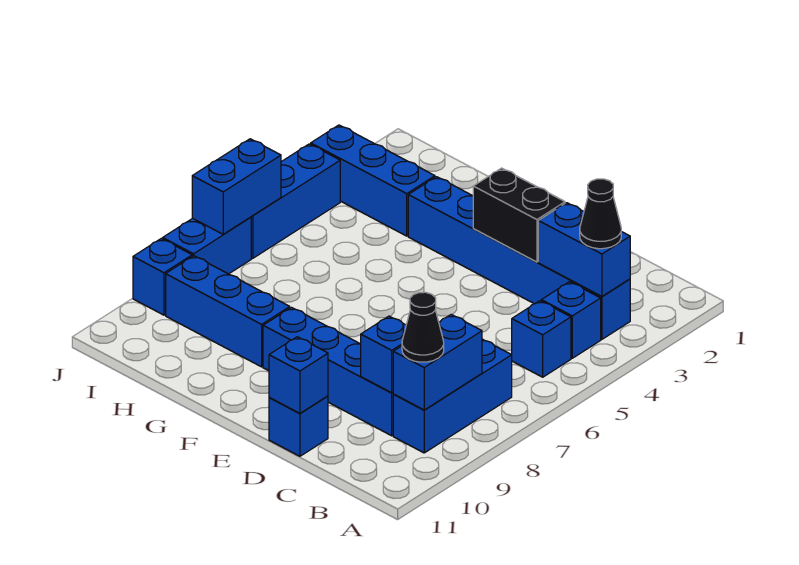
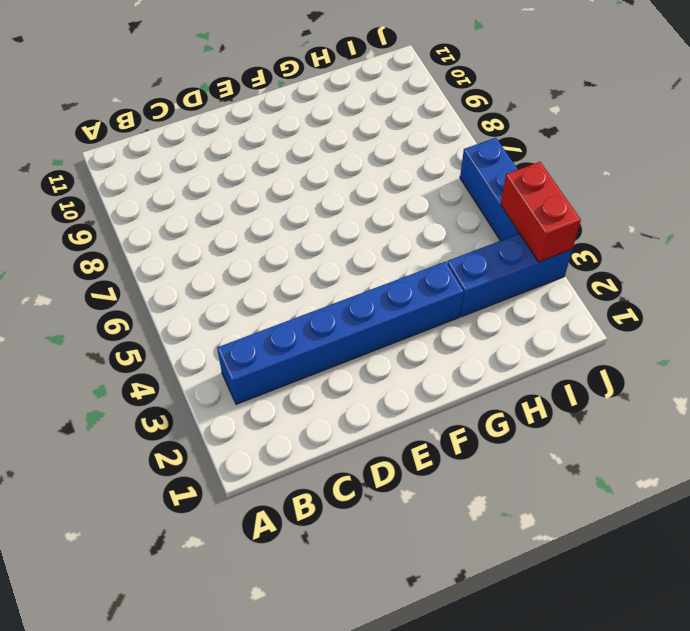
red 1x2 brick [501,162,581,262] -> none
none -> blue 1x1 brick [541,282,601,358]
none -> blue 1x1 brick [512,301,571,377]
none -> blue 1x3 brick [393,339,512,453]

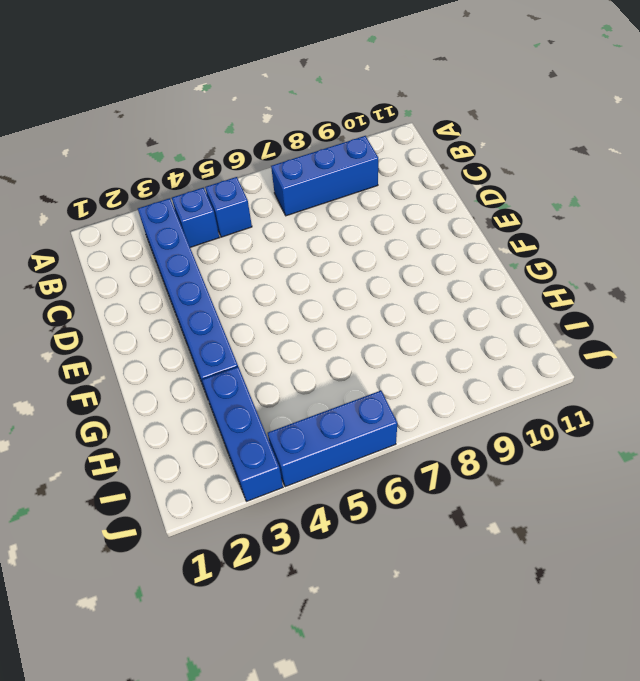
none -> blue 1x4 brick [263,307,393,436]
none -> blue 1x1 brick [269,396,328,456]
none -> blue 1x3 brick [166,256,290,367]

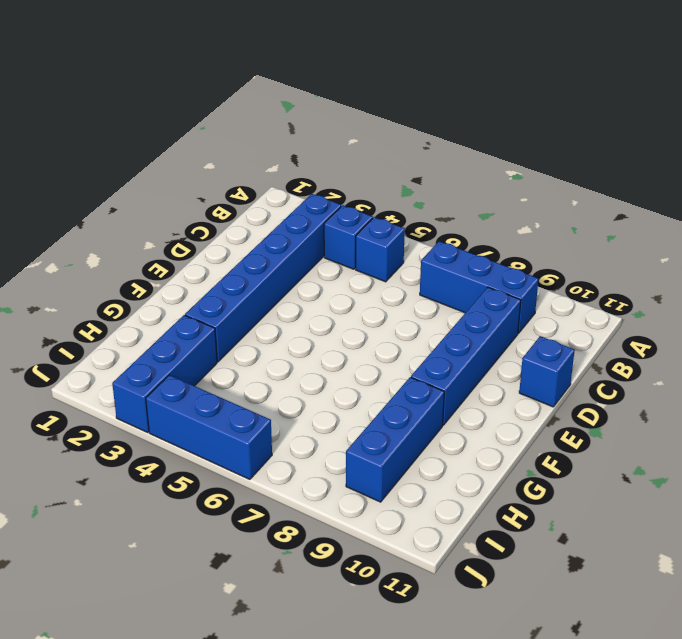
none -> blue 1x2 brick [163,217,251,274]
none -> blue 1x1 brick [133,239,192,315]
none -> blue 1x2 brick [538,203,630,296]

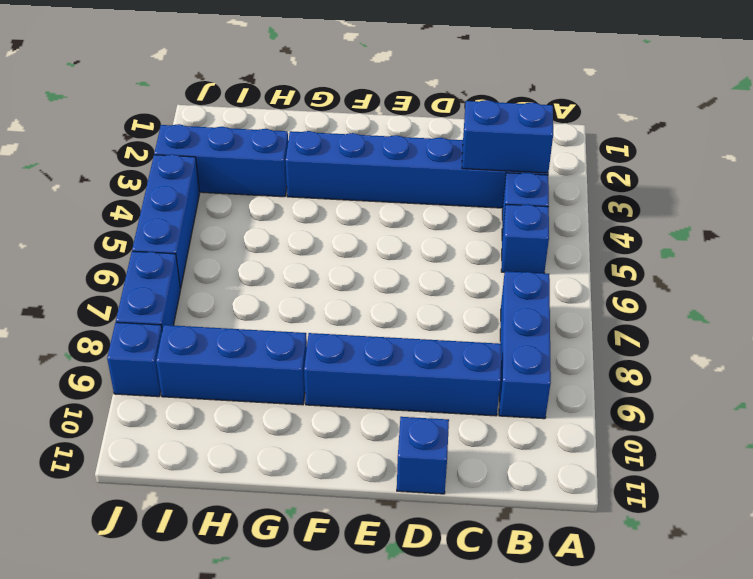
none -> blue 1x2 brick [393,314,482,410]
none -> blue 1x1 brick [361,316,406,393]
none -> black 1x2 brick [473,168,565,262]

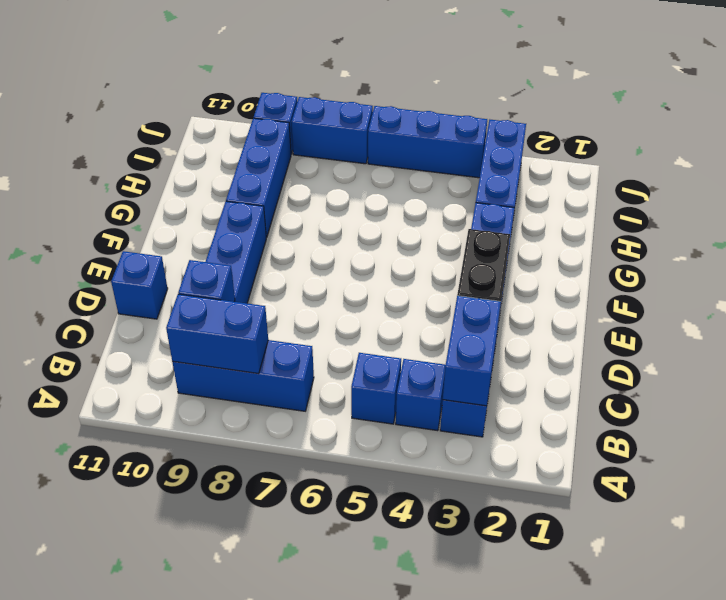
none -> blue 1x1 brick [269,337,328,414]
none -> blue 1x2 brick [192,139,281,234]
none -> black 1x1 cone [580,179,621,249]

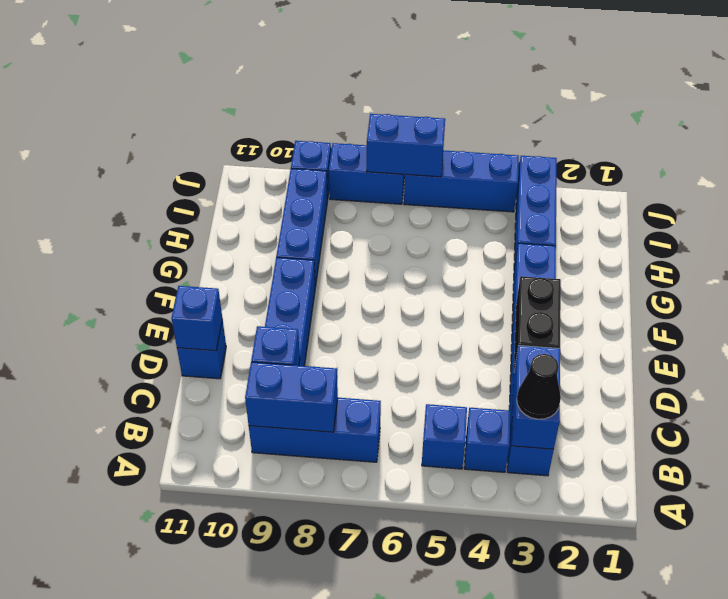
none -> black 1x1 cone [402,292,444,362]

